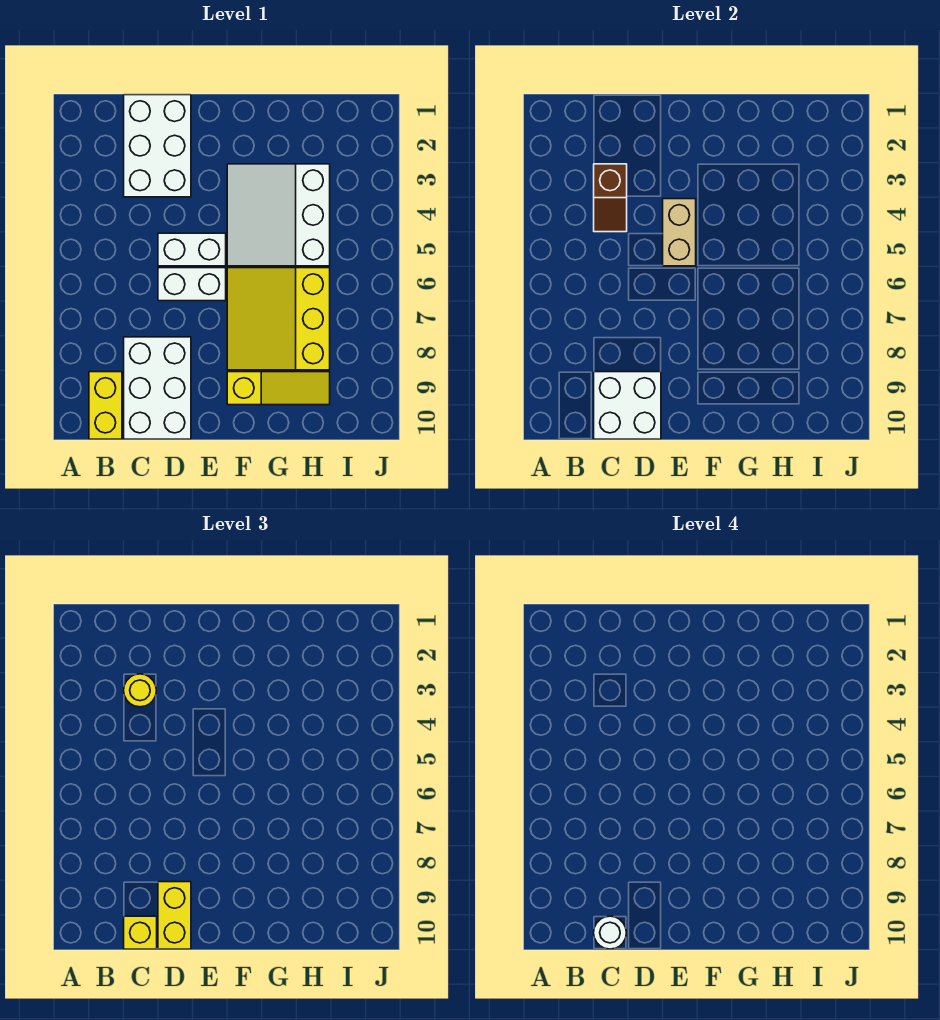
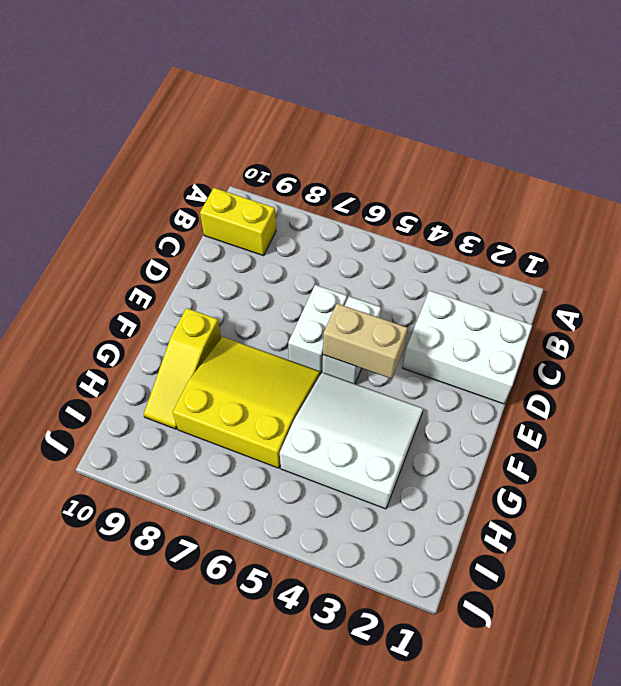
none -> white 2x3 brick [124,337,191,439]
none -> brown 1x2 slope [594,164,627,232]
none -> white 2x2 brick [594,372,661,439]

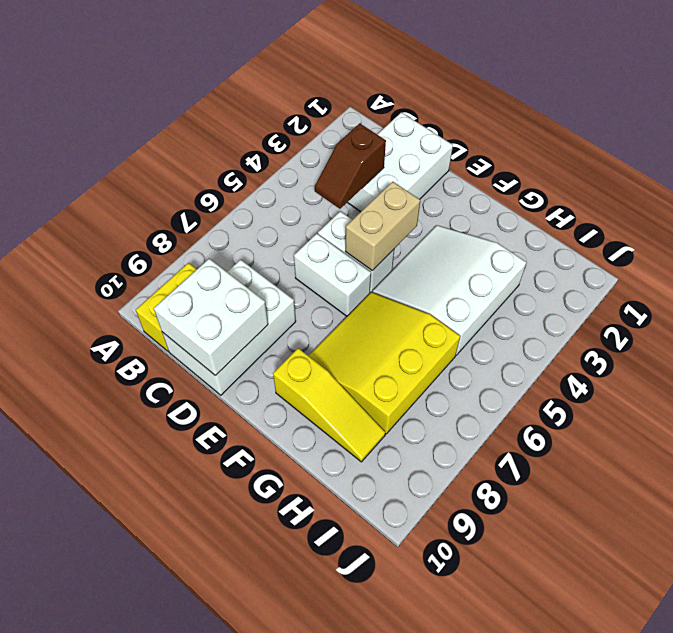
none -> yellow 1x1 round brick [124,674,156,707]
none -> yellow 1x1 brick [124,916,157,949]
none -> yellow 1x2 brick [158,882,191,949]

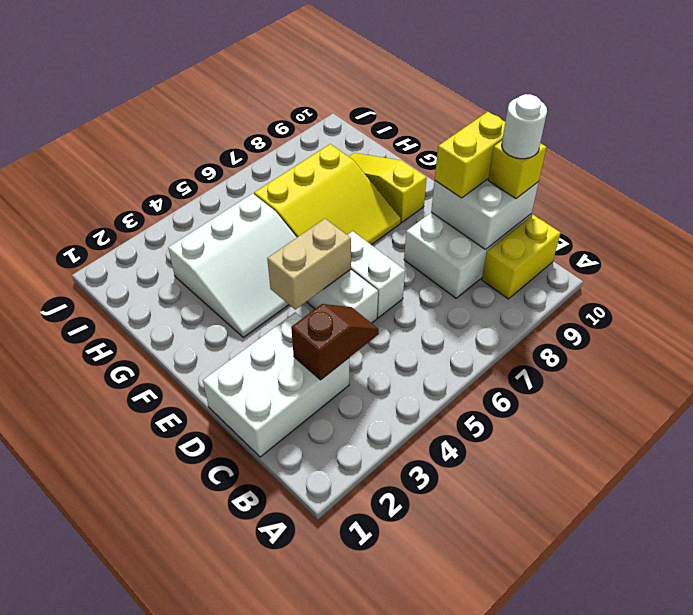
none -> yellow 1x1 round brick [124,674,156,707]

